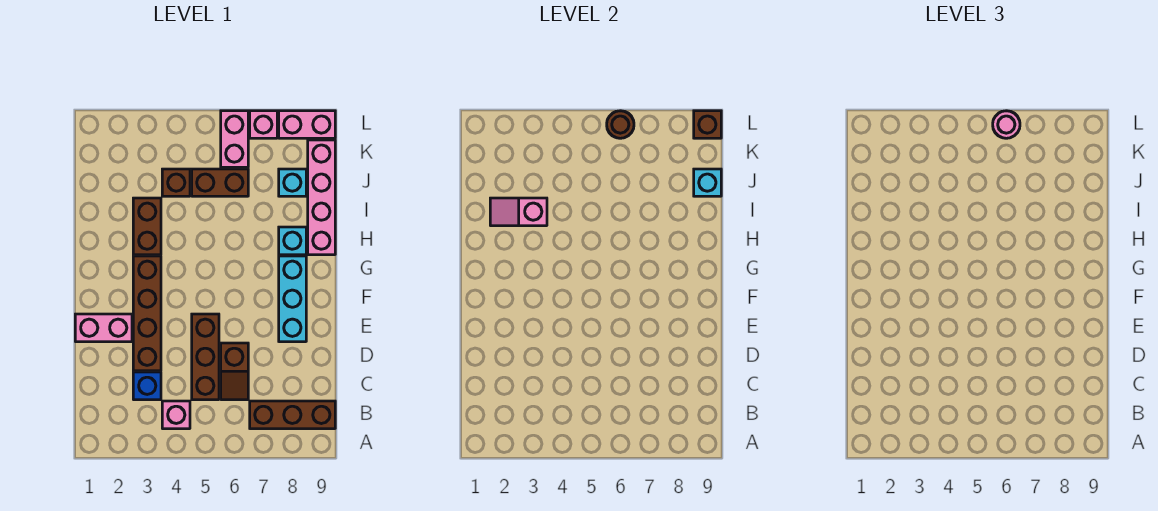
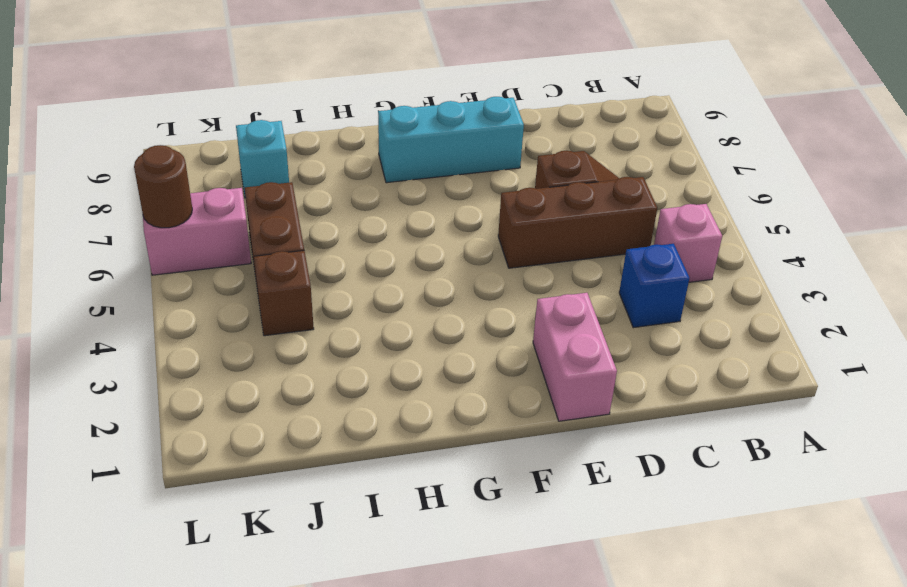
none -> brown 1x3 brick [250,401,335,429]
none -> brown 1x4 brick [133,256,161,371]
none -> brown 1x2 brick [133,198,161,255]

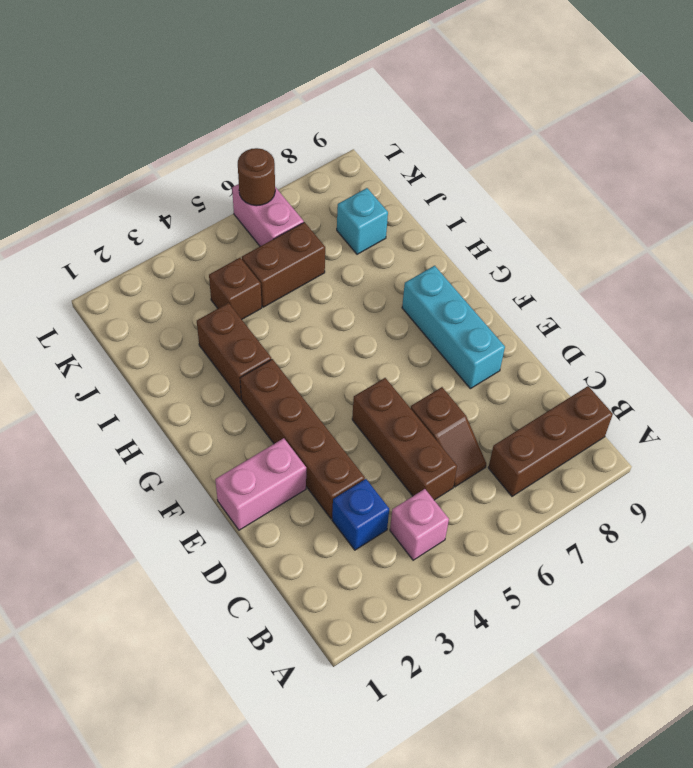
none -> cyan 1x1 brick [279,227,306,255]
none -> pink 1x4 brick [308,140,335,255]
none -> pink 1x1 brick [250,111,277,138]

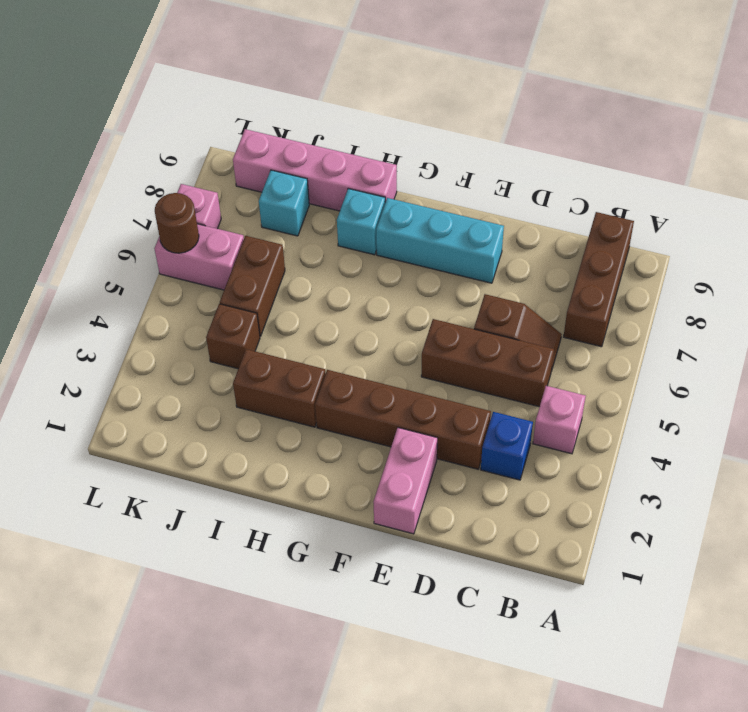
none -> pink 1x2 brick [279,111,335,138]
none -> pink 1x2 slope [490,198,547,226]
none -> cyan 1x1 brick [694,169,721,196]

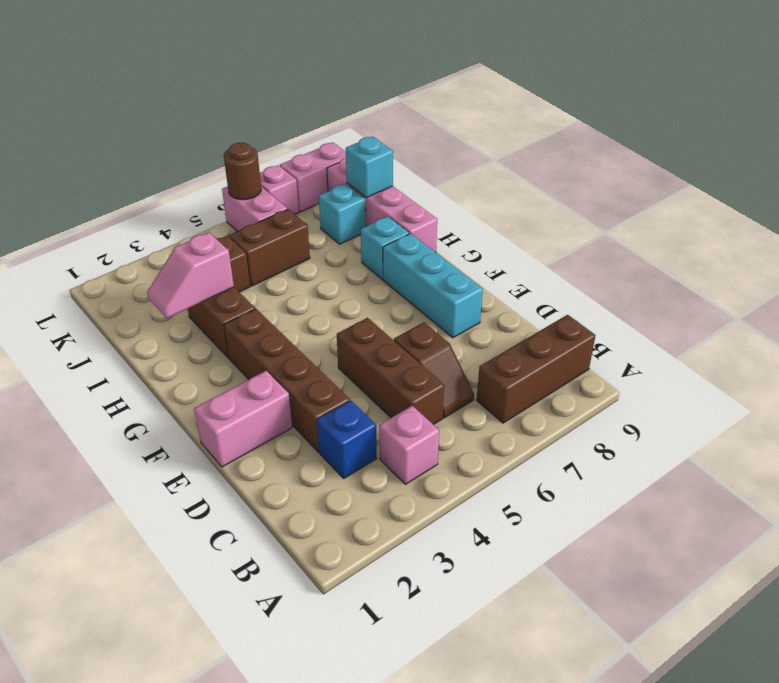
none -> brown 1x1 brick [694,111,721,138]
none -> pink 1x1 round brick [993,111,1020,138]

